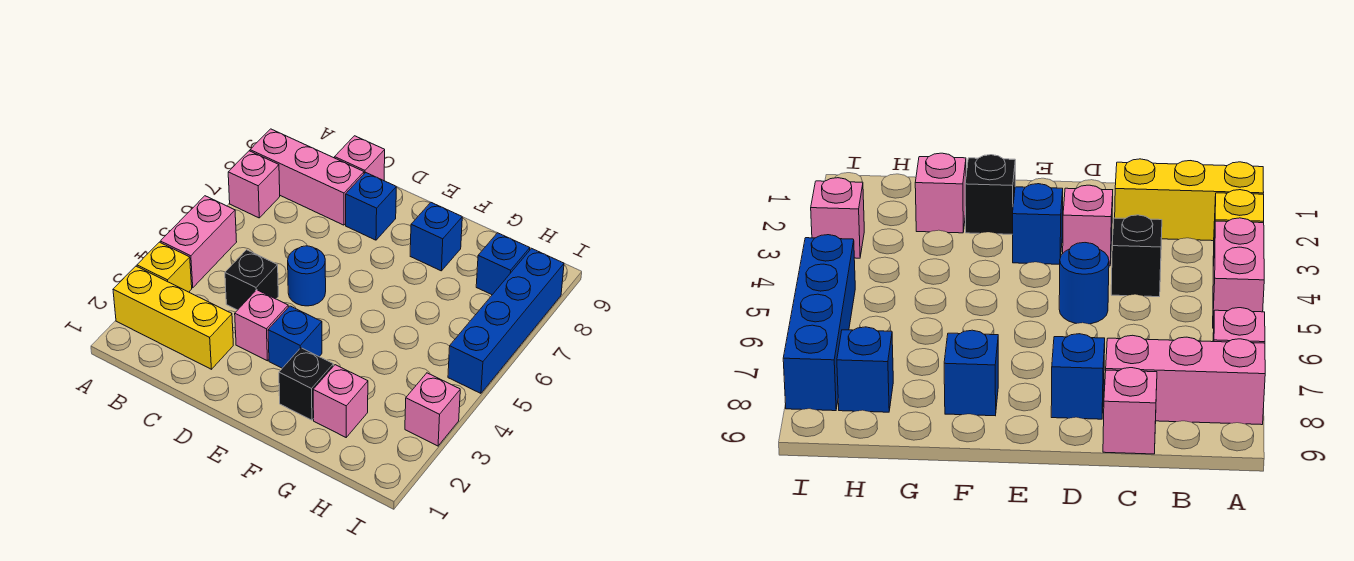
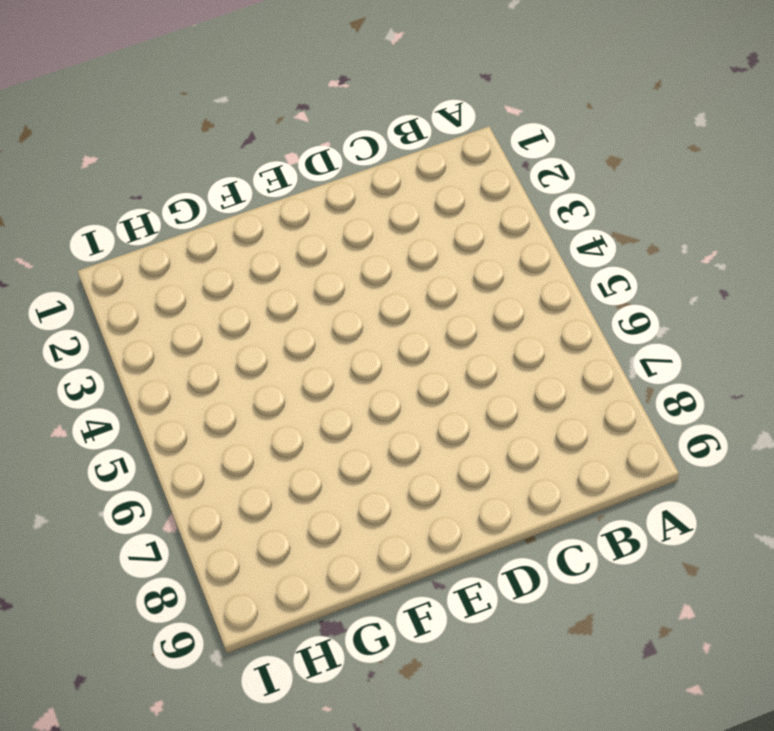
none -> yellow 1x3 brick [113,266,233,369]
none -> yellow 1x1 brick [137,242,192,292]
none -> pink 1x2 brick [160,196,237,288]

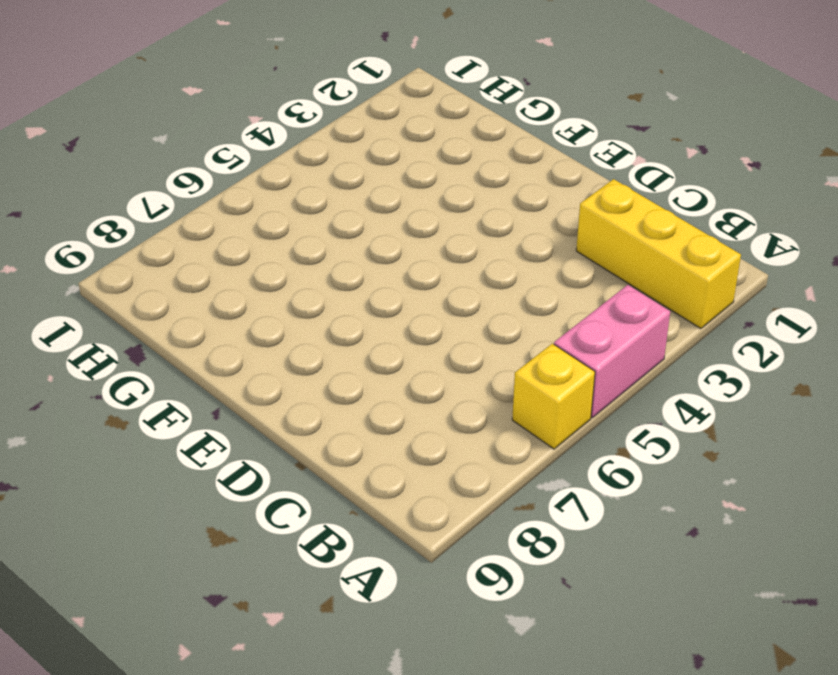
yellow 1x1 brick [512,344,595,449] -> yellow 1x1 brick moved to [137,242,192,292]
none -> pink 1x1 brick [228,151,280,218]
none -> pink 1x3 brick [250,129,364,225]
none -> black 1x1 brick [225,250,278,310]

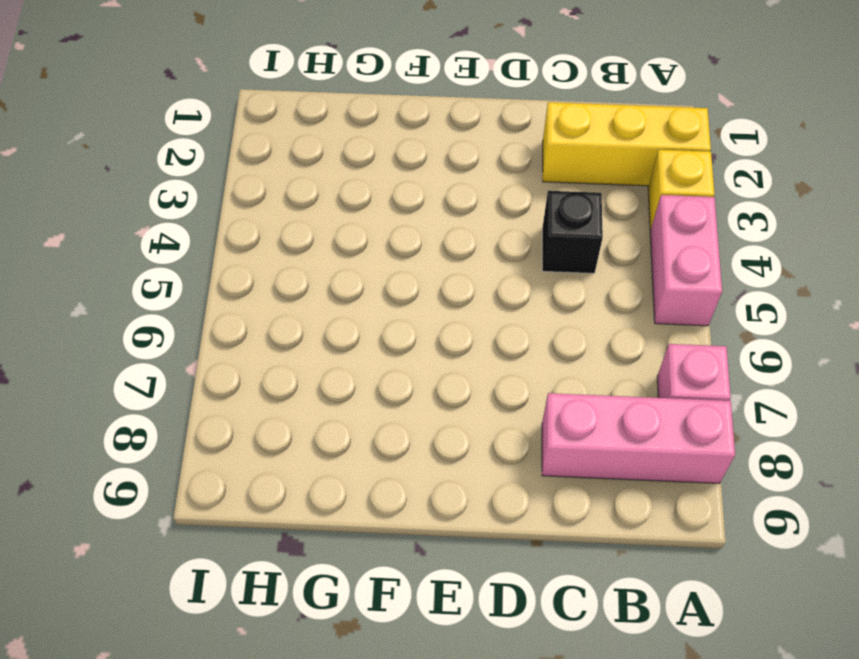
none -> pink 1x1 brick [335,136,385,181]
none -> pink 1x1 brick [235,290,288,361]
none -> blue 1x1 round brick [288,246,326,306]

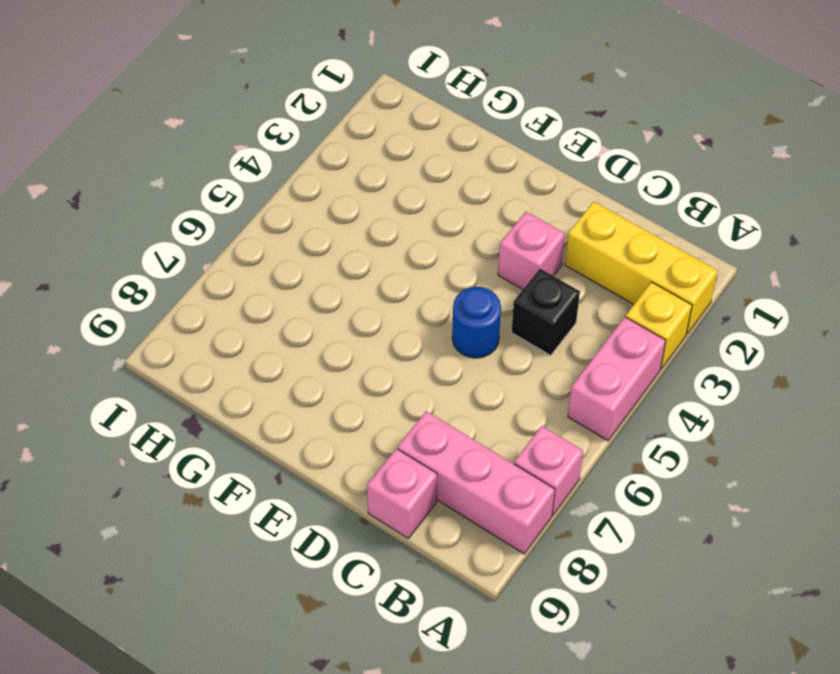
none -> blue 1x1 brick [346,173,396,240]
none -> blue 1x1 brick [268,306,322,368]
none -> black 1x1 brick [279,348,333,420]

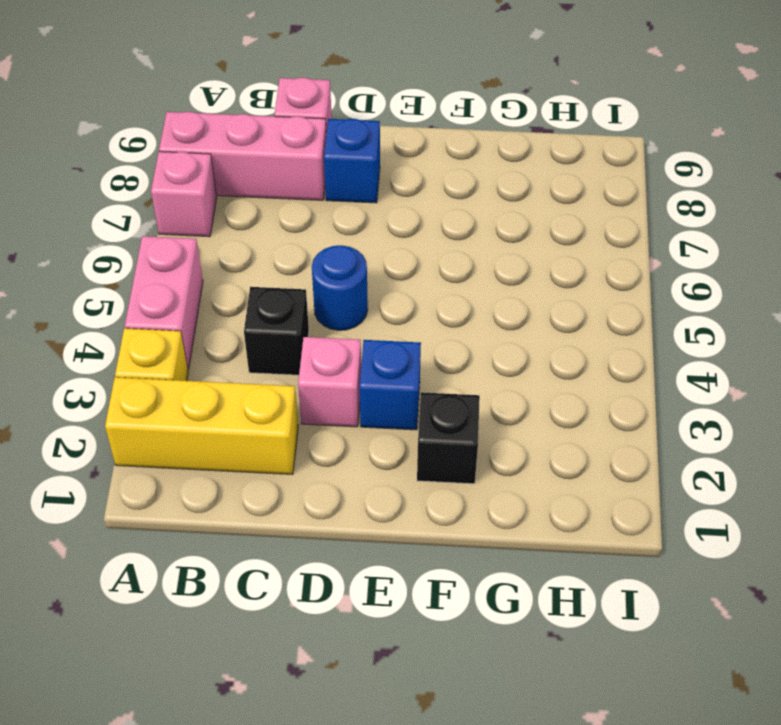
none -> blue 1x1 brick [410,203,462,271]
none -> pink 1x1 brick [313,365,368,437]
none -> blue 1x1 brick [476,233,530,295]

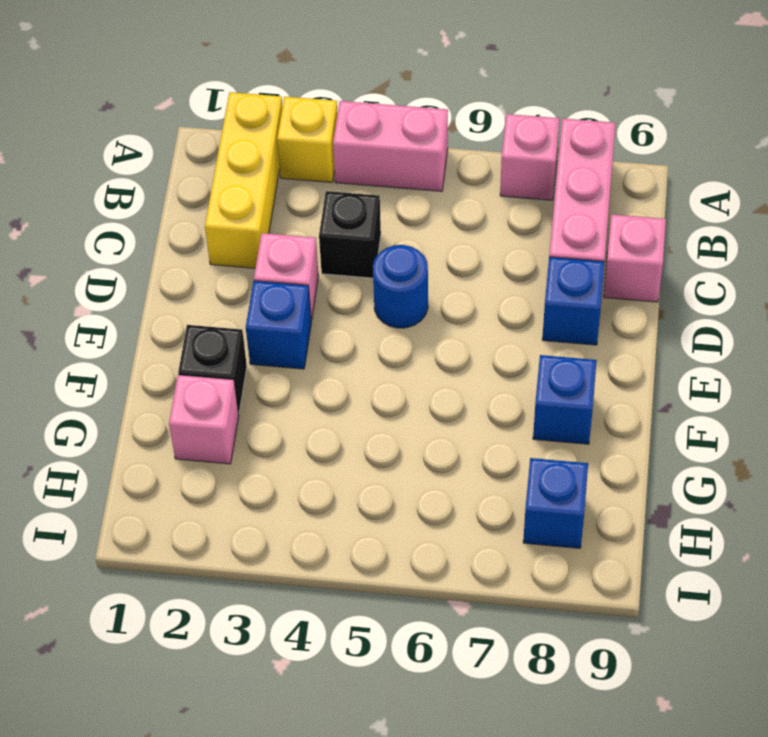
none -> pink 1x1 brick [405,373,460,446]
none -> blue 1x4 brick [448,248,564,393]

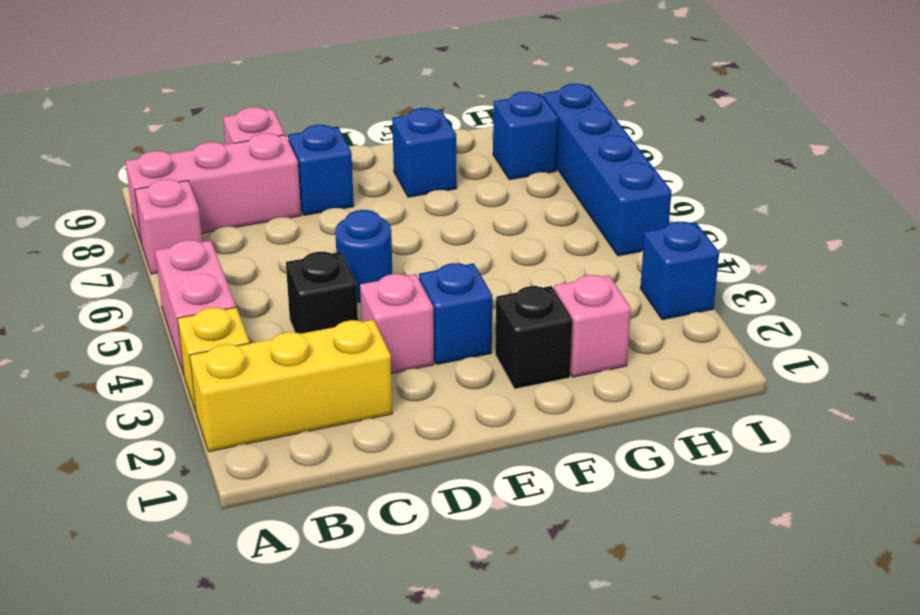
blue 1x1 brick [640,222,719,320] -> pink 1x1 brick [405,373,460,446]

